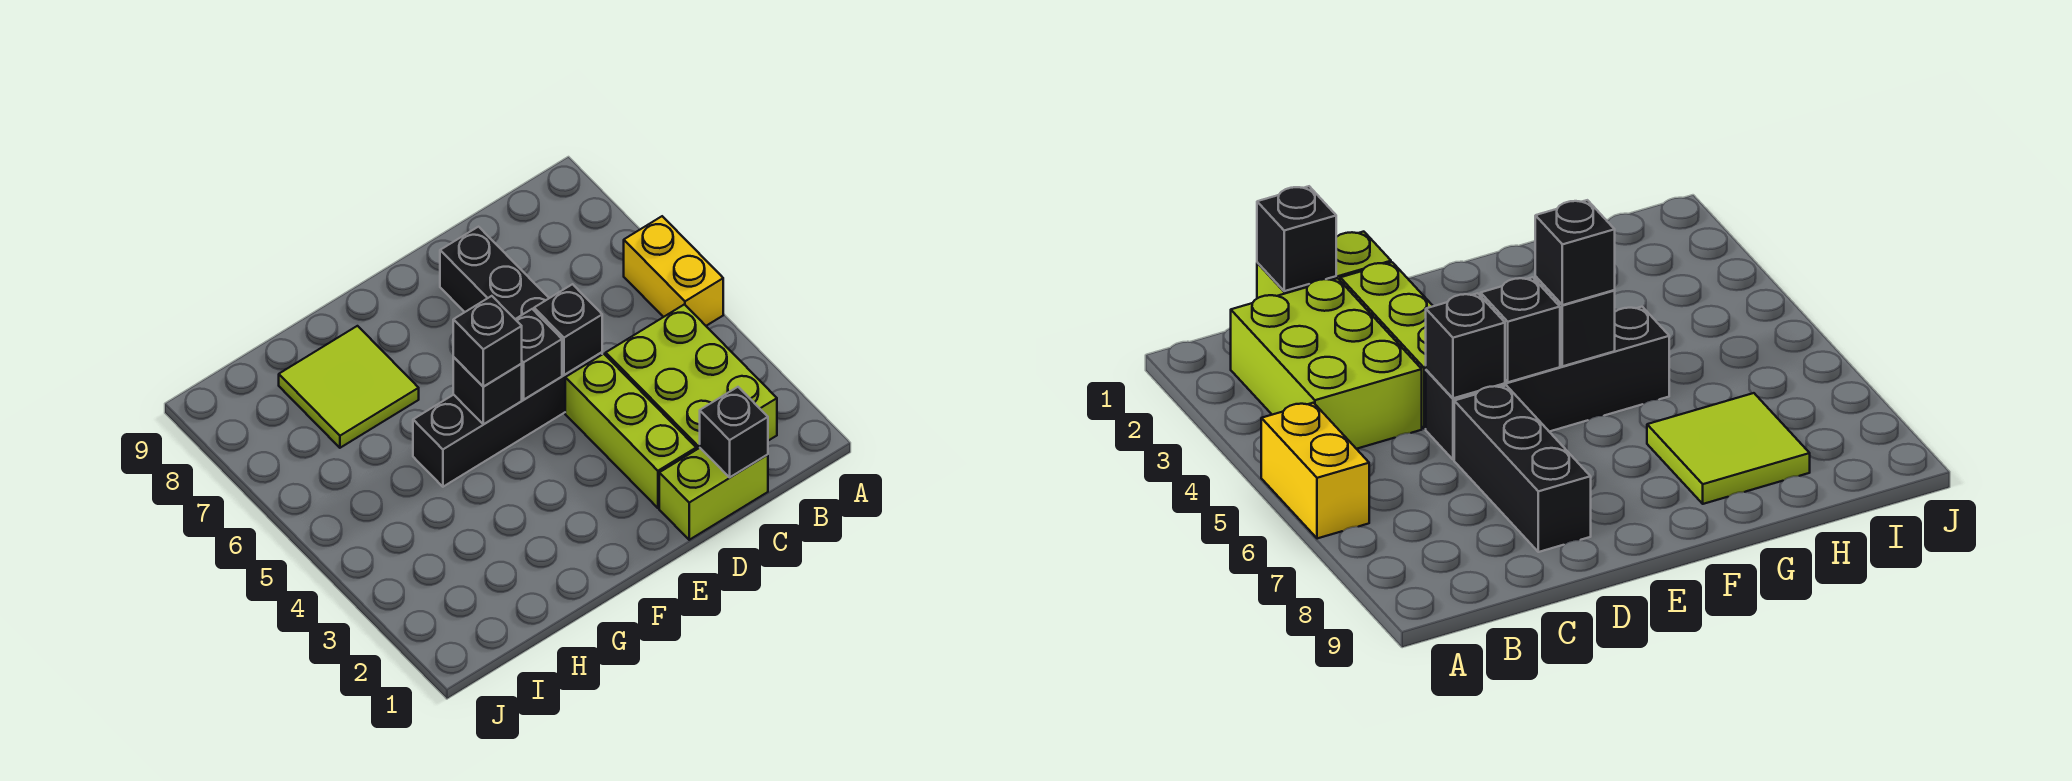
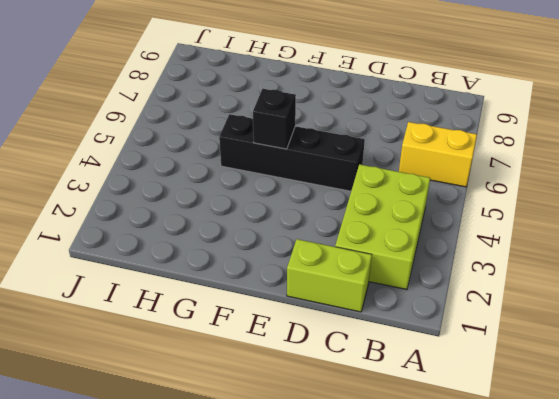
yellow 1x2 brick [399,122,477,187] -> yellow 1x2 brick turned to [624,216,723,326]
none -> lime 1x3 brick [565,354,696,508]
none -> black 1x3 brick [440,227,549,319]
none -> lime 2x2 tile [279,326,419,448]

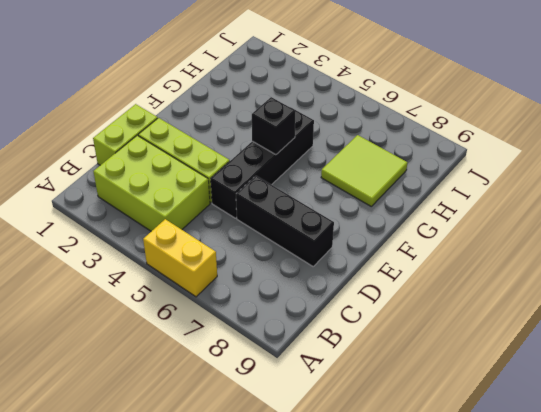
none -> black 1x1 brick [700,387,768,477]
none -> black 1x1 brick [534,284,602,375]
none -> black 1x1 brick [515,309,562,399]

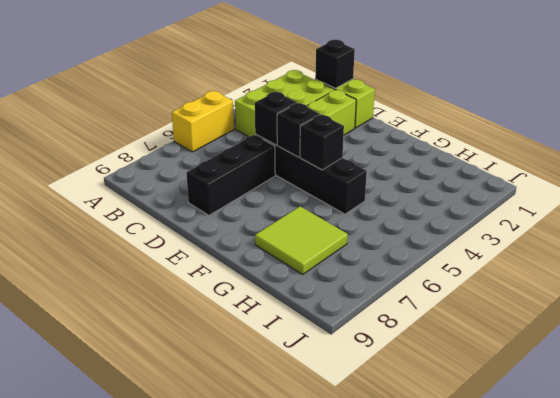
none -> black 1x1 brick [453,296,522,387]

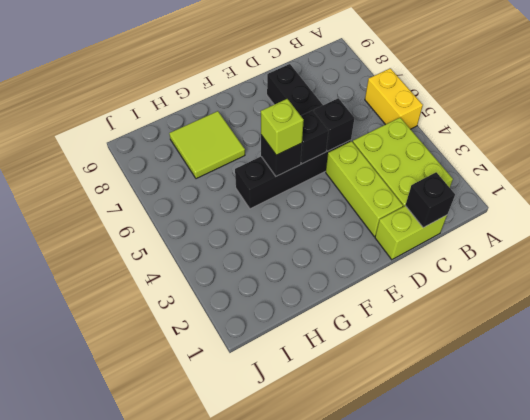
lime 1x1 brick [261,99,304,155] -> black 1x1 brick [453,296,522,387]

